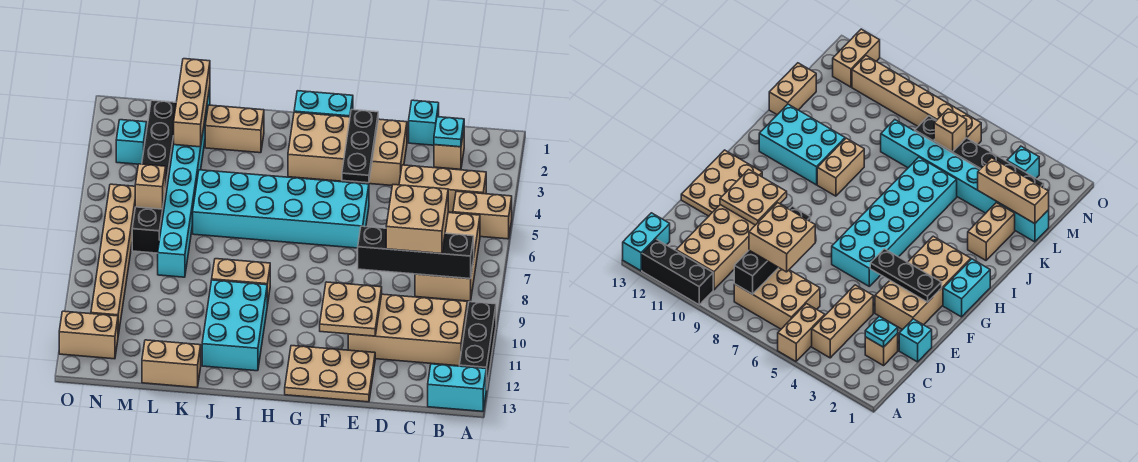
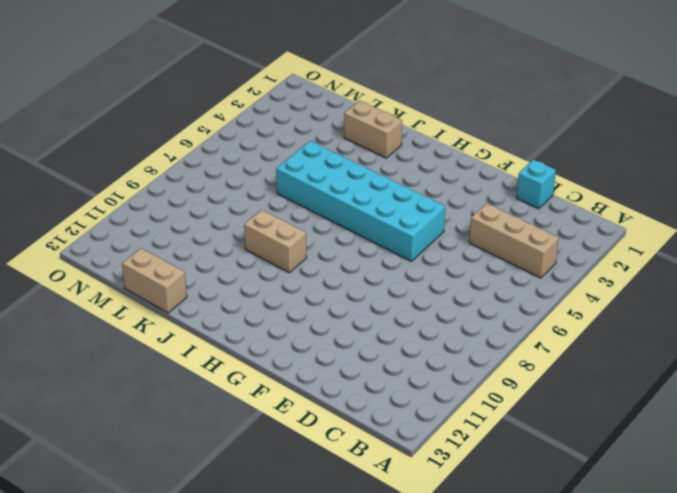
none -> tan 1x2 brick [453,191,512,239]
none -> black 1x3 brick [459,302,496,390]
none -> cyan 1x2 brick [428,364,486,411]

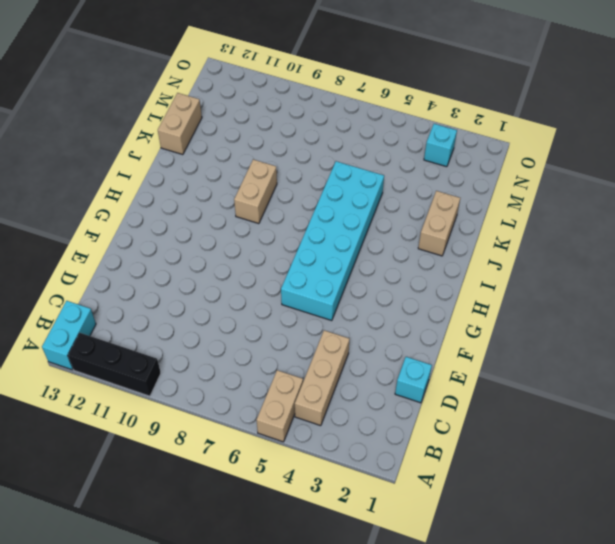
none -> tan 2x3 brick [415,213,480,301]
none -> tan 2x4 brick [348,294,467,366]
none -> tan 1x1 brick [434,131,464,169]

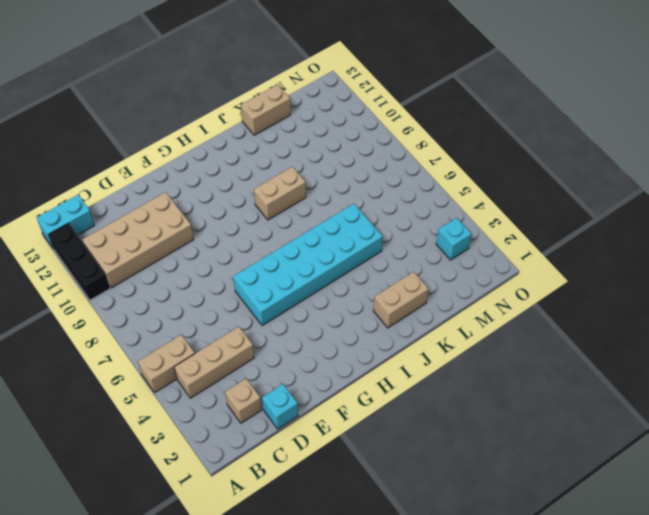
none -> tan 2x3 brick [415,213,480,301]
none -> tan 2x4 brick [288,112,407,185]
none -> tan 2x3 plate [285,346,375,402]

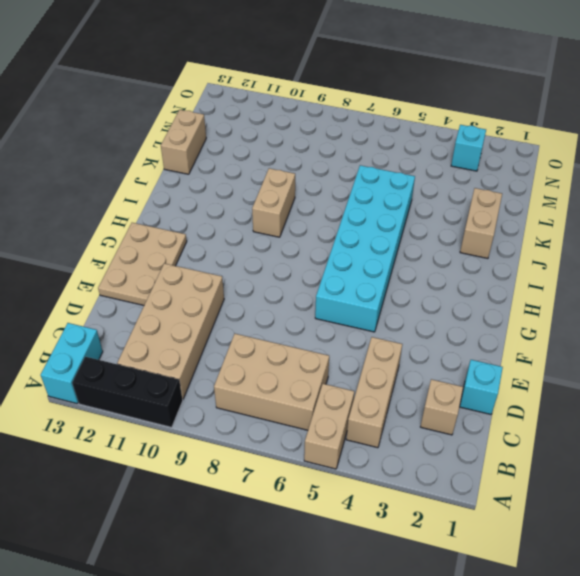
none -> tan 2x4 brick [288,112,407,185]
none -> cyan 1x2 brick [294,91,353,117]
none -> cyan 2x3 brick [202,280,267,371]

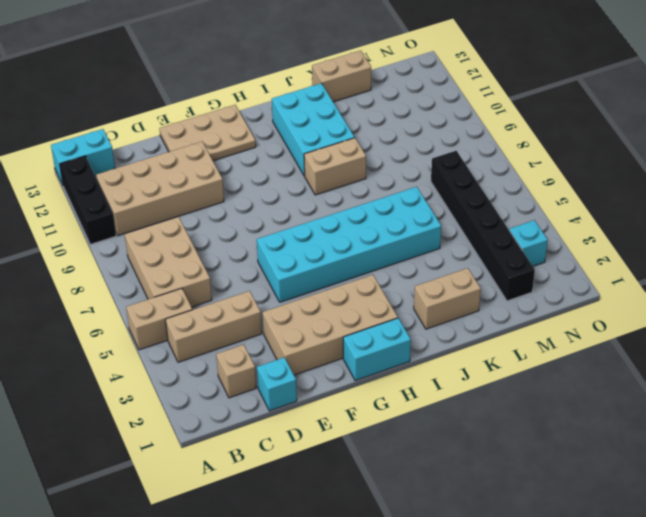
none -> cyan 1x8 brick [158,87,210,277]
none -> tan 1x6 brick [91,184,135,335]
none -> tan 1x2 brick [59,311,118,359]

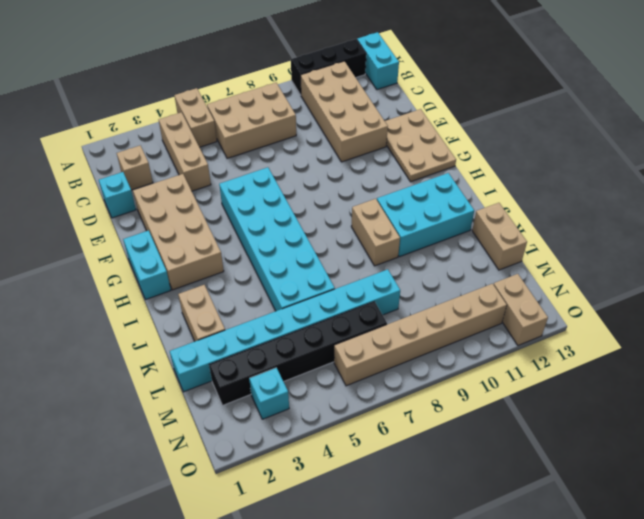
none -> black 1x4 brick [358,226,474,279]
none -> cyan 1x1 plate [434,117,464,147]
none -> tan 2x2 plate [320,282,382,336]

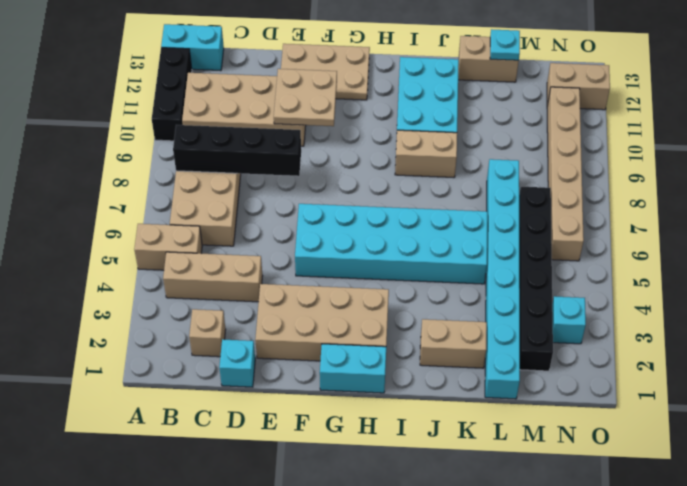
cyan 1x1 plate [490,29,520,60] -> cyan 1x1 plate moved to [434,117,464,147]
none -> black 1x3 plate [342,110,378,183]
none -> tan 1x3 brick [174,59,210,147]
none -> tan 1x1 brick [135,164,166,209]

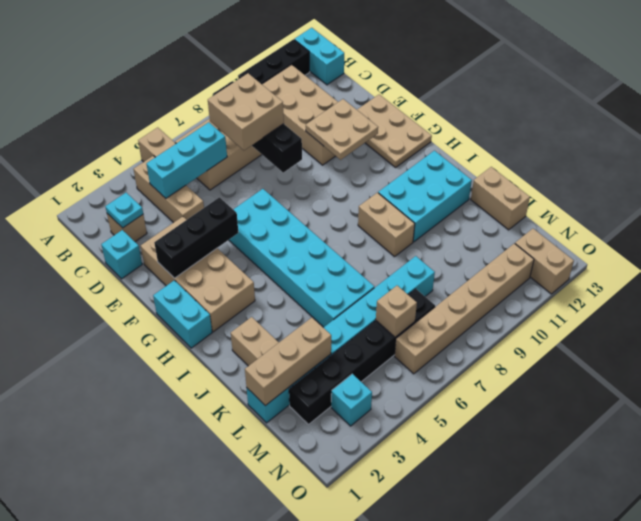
cyan 1x3 brick [147,122,227,198] -> none
black 1x3 brick [154,197,238,278] -> black 1x3 plate [342,110,378,183]

